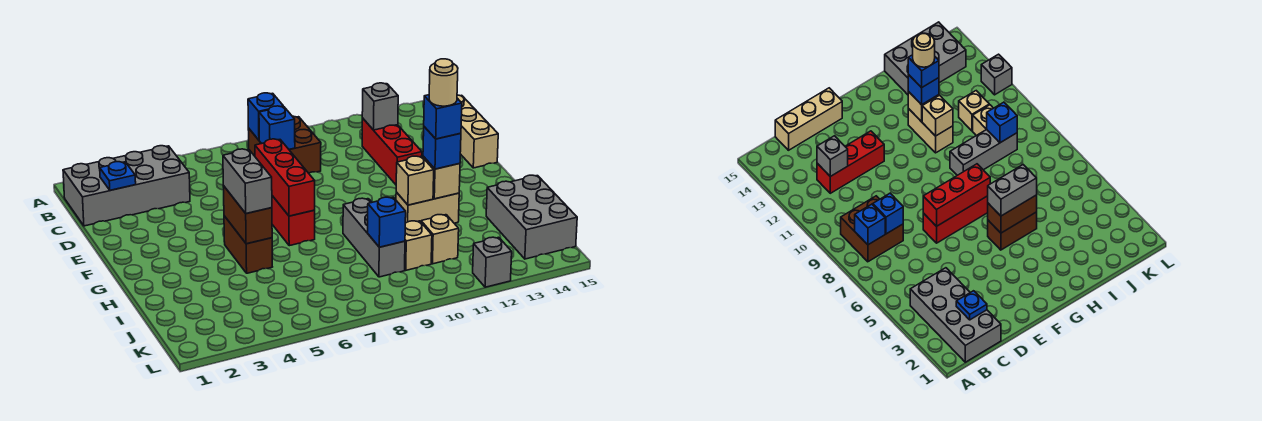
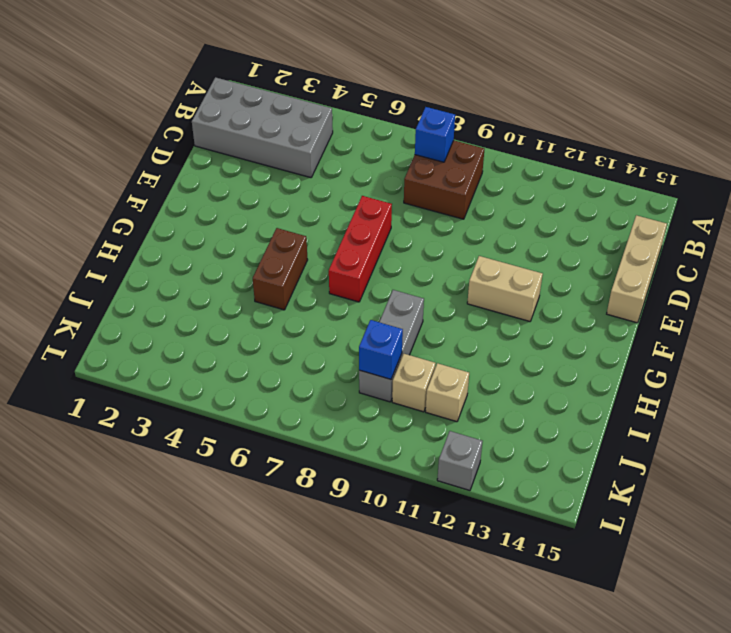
tan 1x2 brick [467,256,543,321] -> tan 1x2 brick moved to [396,192,459,223]
none -> red 1x3 brick [362,118,422,185]
none -> grey 2x3 brick [486,175,577,259]
none -> blue 1x1 plate [100,162,136,190]

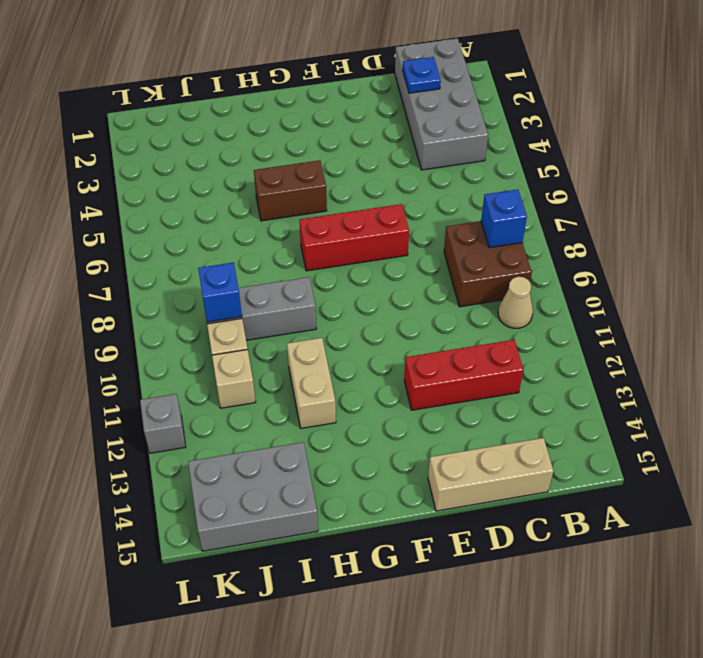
tan 1x1 cone [498,277,533,328] -> none
none -> blue 1x1 brick [259,106,295,149]
none -> grey 1x1 brick [362,83,398,130]
none -> red 1x3 brick [255,139,315,216]

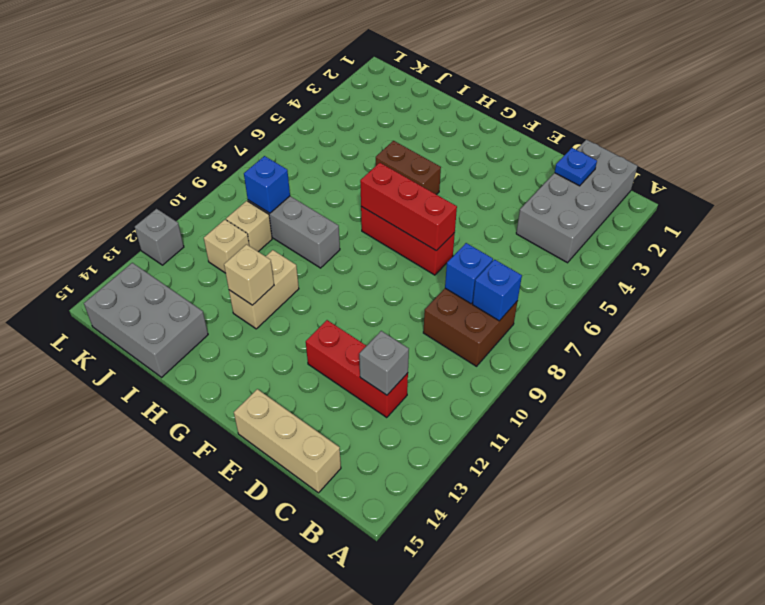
none -> brown 1x2 brick [223,186,272,244]
none -> tan 1x1 brick [396,156,434,205]
none -> grey 1x2 brick [223,149,272,214]

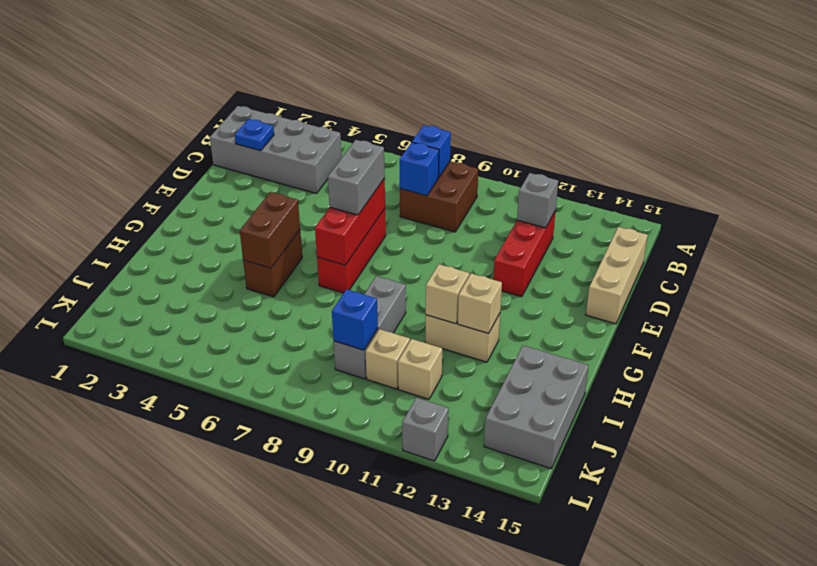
grey 1x2 brick [328,140,385,215] -> grey 1x2 brick moved to [223,149,272,214]
none -> blue 1x1 brick [423,127,461,169]
none -> blue 1x1 brick [424,95,462,139]
none -> tan 1x1 round brick [429,59,458,106]

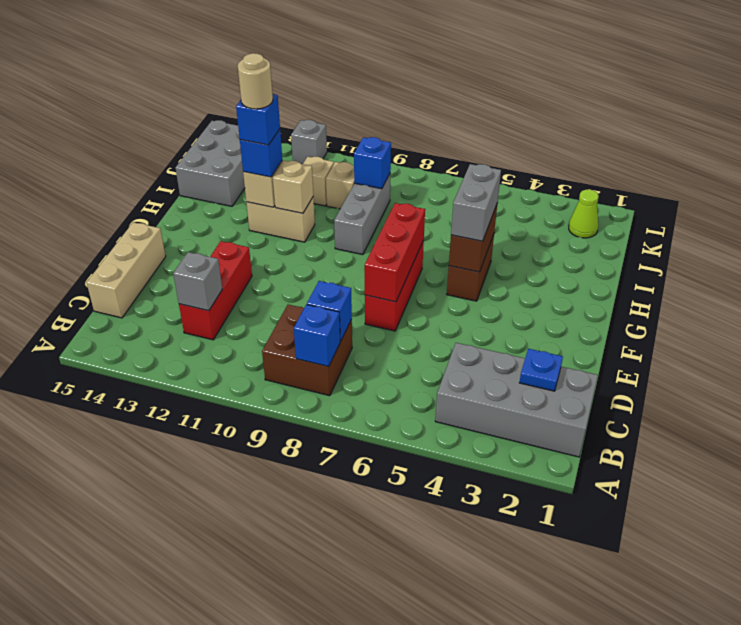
lime 1x1 cone [569,190,599,238] -> none

